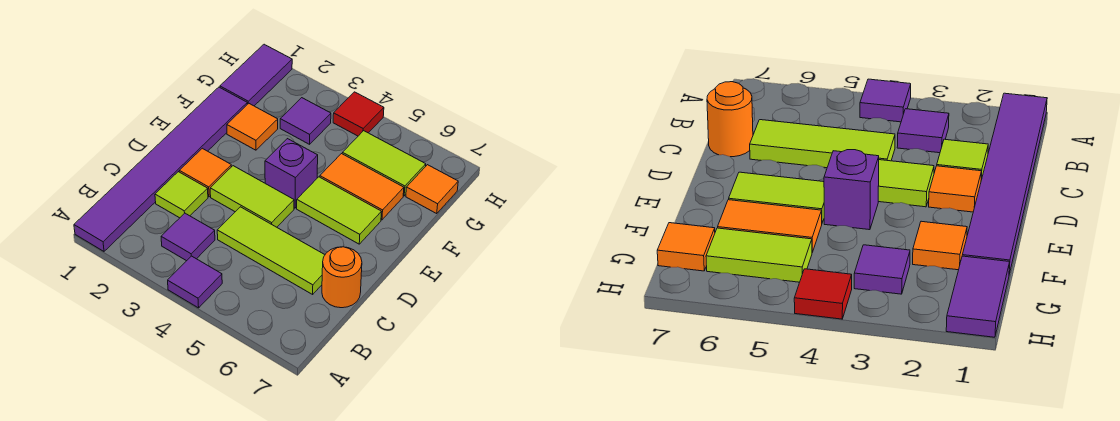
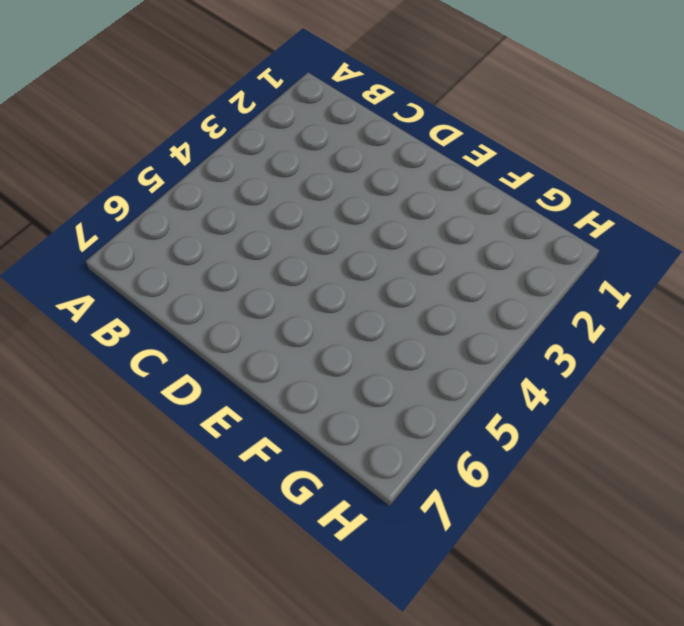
none -> purple 1x6 tile [74,87,247,251]
none -> purple 1x1 tile [168,256,222,308]
none -> purple 1x1 tile [161,213,215,261]

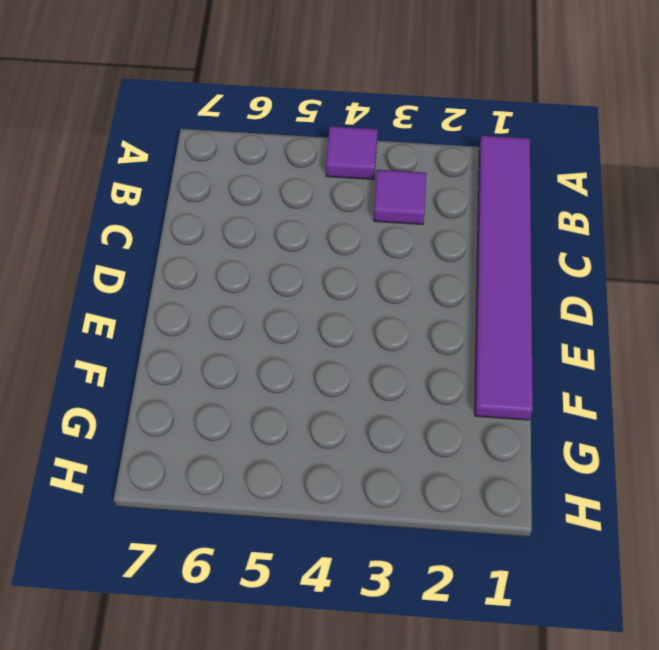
none -> lime 1x1 tile [155,172,208,218]
none -> lime 1x3 tile [217,207,325,294]
none -> orange 1x1 round brick [322,247,362,308]

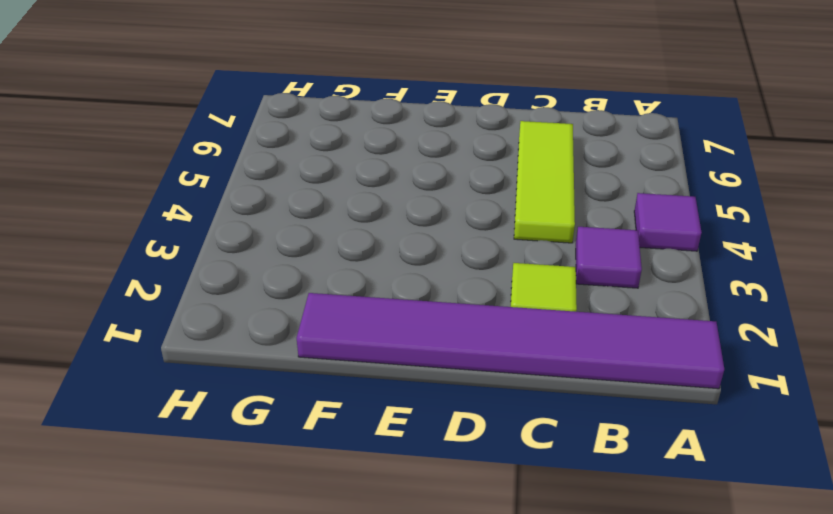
none -> orange 1x1 round brick [322,247,362,308]
none -> orange 1x1 tile [179,148,231,197]
none -> lime 1x2 tile [210,166,294,227]

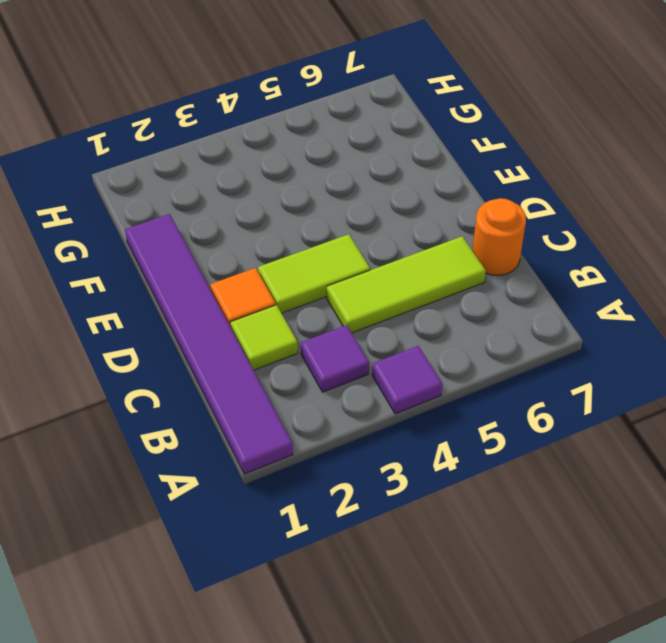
none -> purple 1x1 brick [265,139,318,208]
none -> lime 1x2 tile [297,177,381,244]
none -> orange 1x1 tile [227,104,278,150]

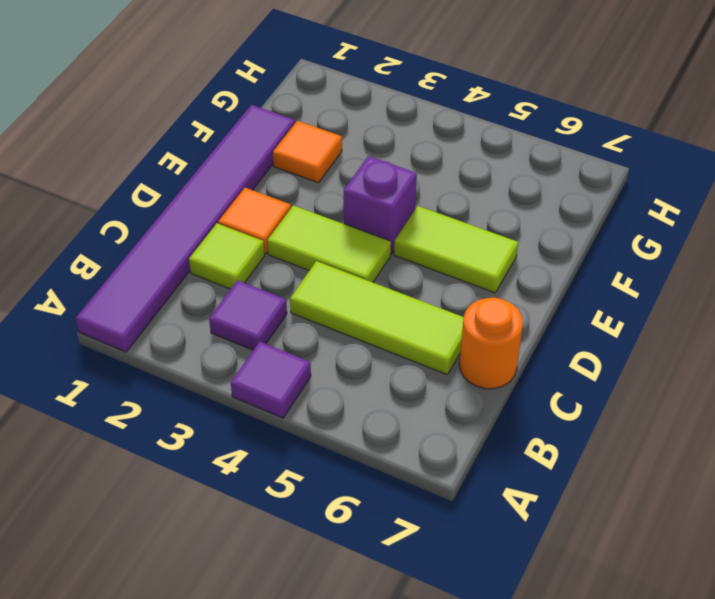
none -> orange 1x2 tile [320,154,404,220]
none -> purple 1x2 tile [220,44,292,106]
none -> purple 1x1 tile [280,98,331,144]

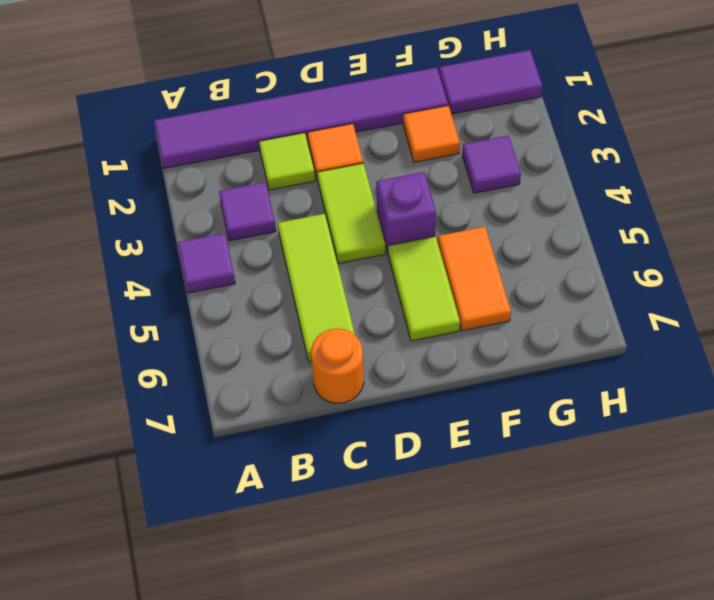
none -> lime 1x2 tile [342,131,426,196]
none -> orange 1x1 tile [406,165,458,213]
none -> red 1x1 tile [333,92,384,136]

